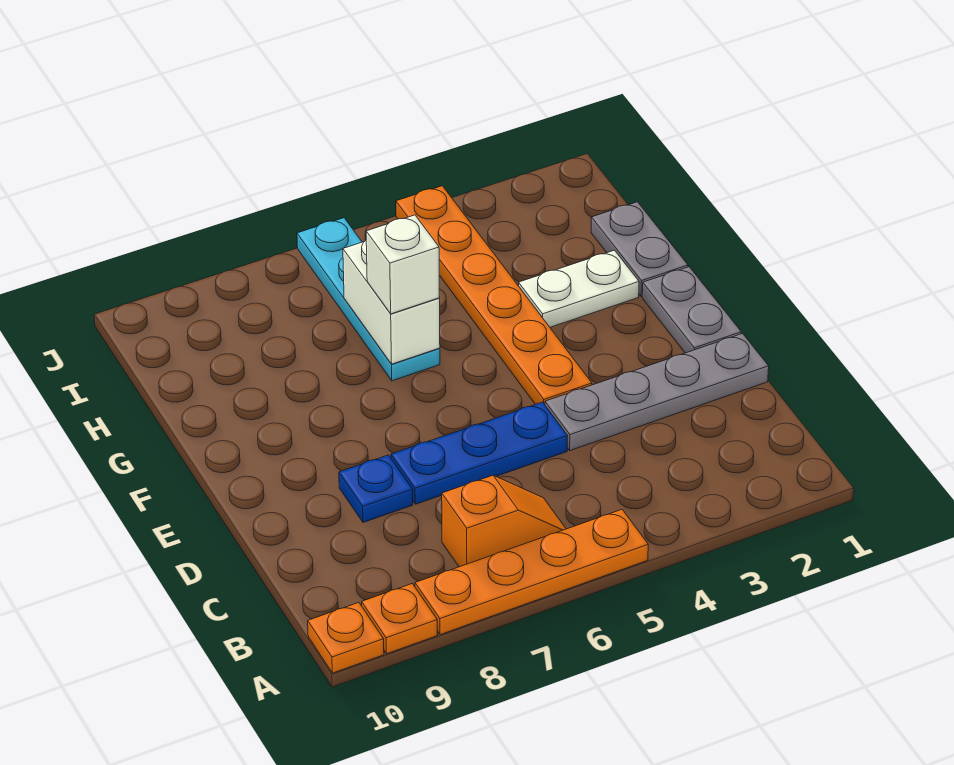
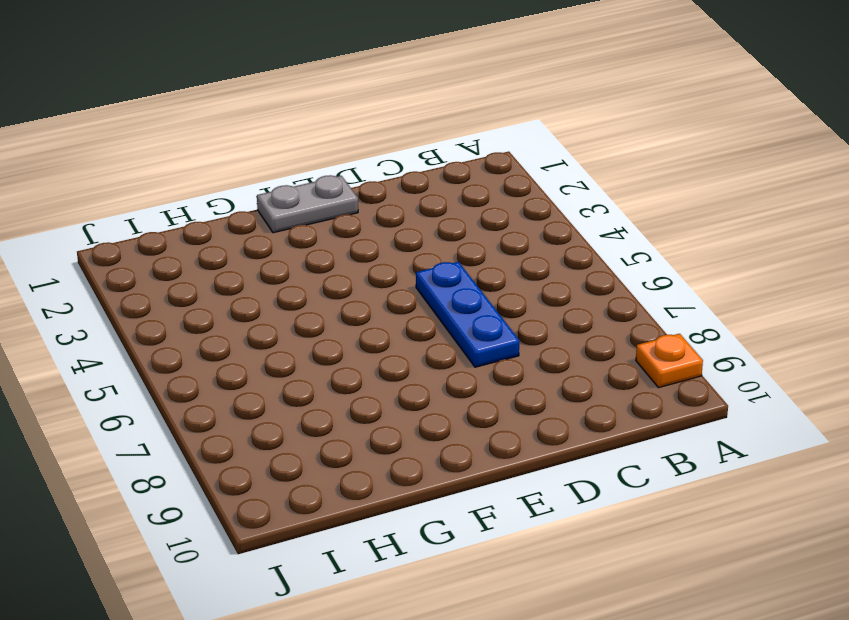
none -> orange 1x4 plate [415,510,648,635]
none -> orange 1x1 plate [308,602,384,673]
none -> orange 1x2 slope [442,475,566,567]

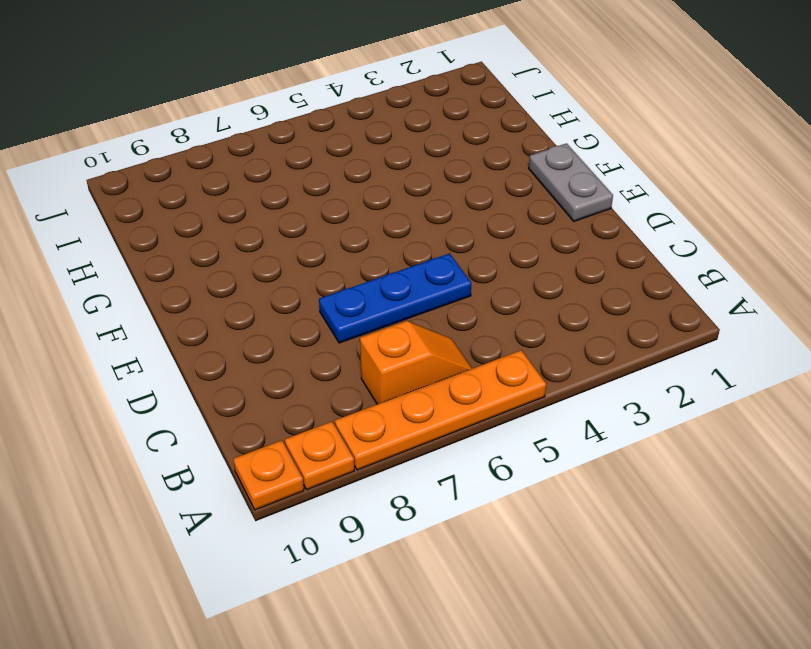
none -> grey 1x4 plate [545,334,769,451]
none -> blue 1x1 plate [339,455,413,522]
none -> orange 1x6 plate [396,186,592,405]

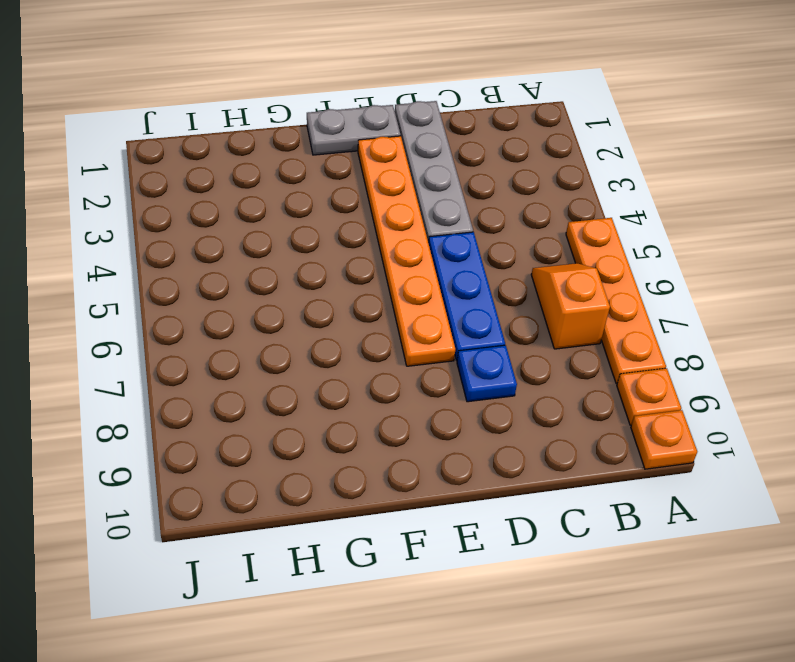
orange 1x6 plate [358,136,455,366] -> orange 1x6 plate turned to [396,186,592,405]
none -> grey 1x2 plate [591,202,688,297]
none -> white 1x2 plate [519,250,639,327]
none -> cyan 1x4 plate [297,218,440,381]

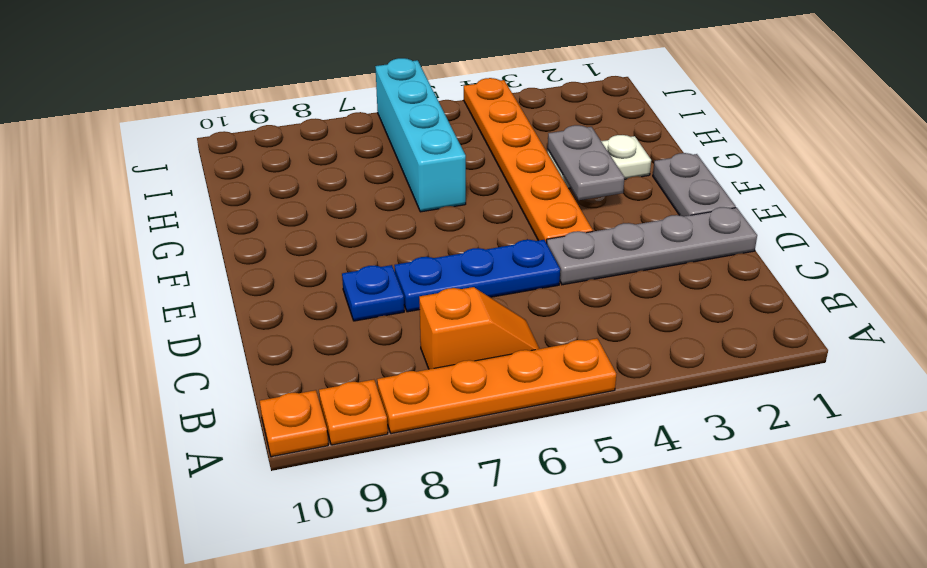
grey 1x2 plate [548,125,625,200] -> grey 1x2 plate moved to [591,202,688,297]
cyan 1x4 brick [375,58,466,212] -> cyan 1x4 plate [297,218,440,381]
none -> white 1x2 brick [343,241,440,364]
none -> white 1x1 brick [366,215,440,314]

